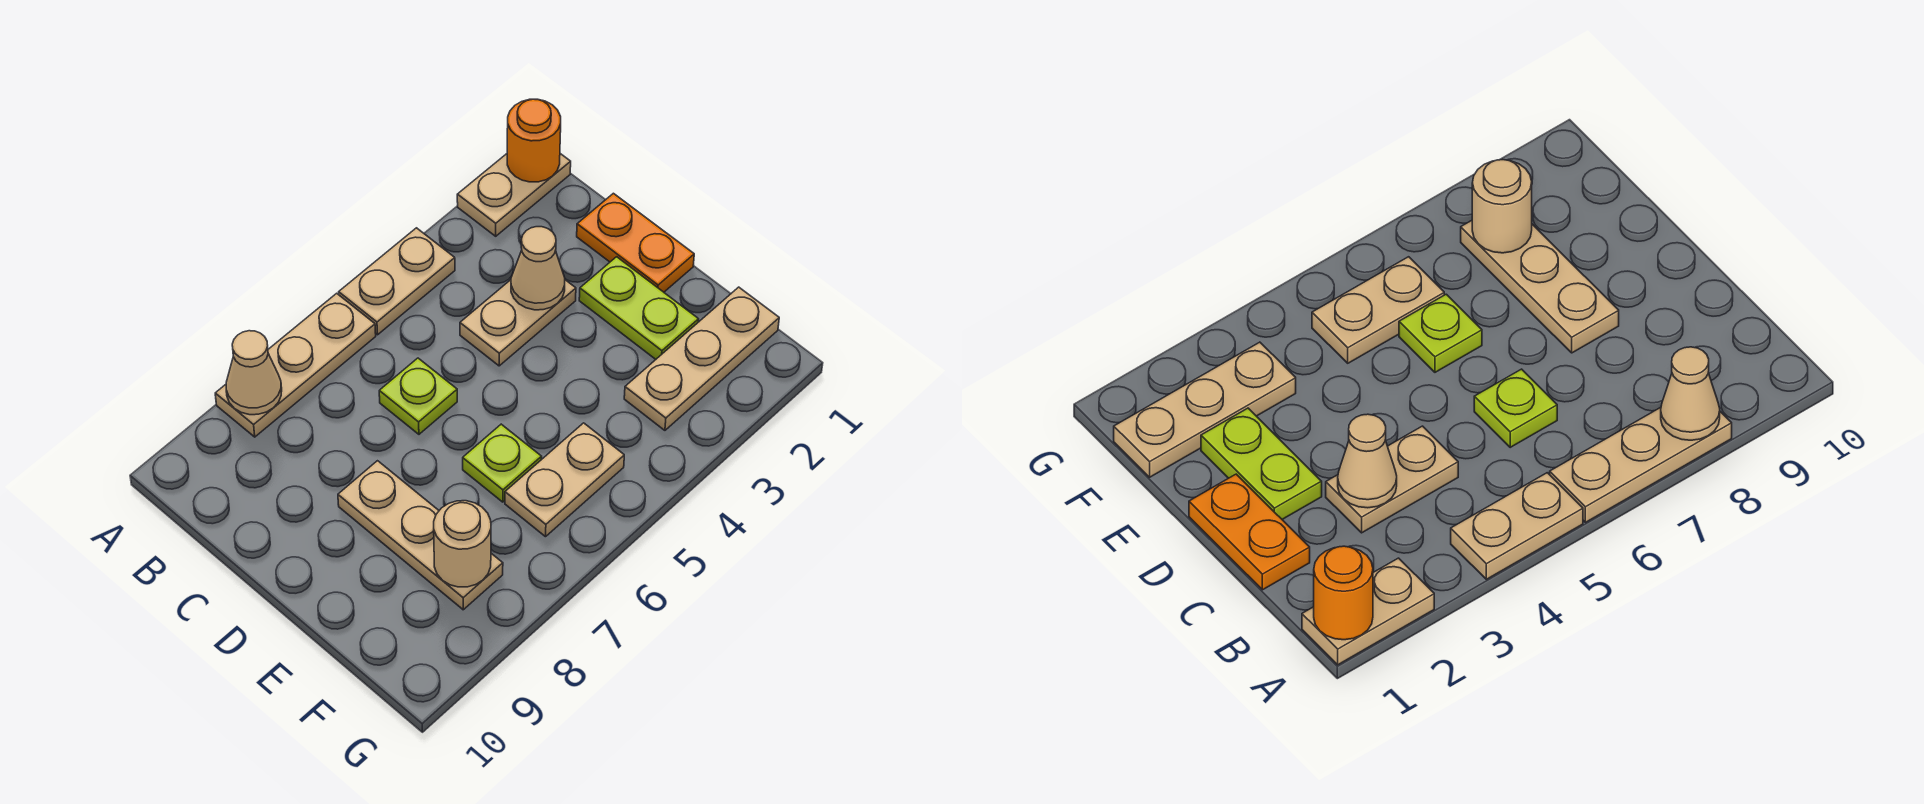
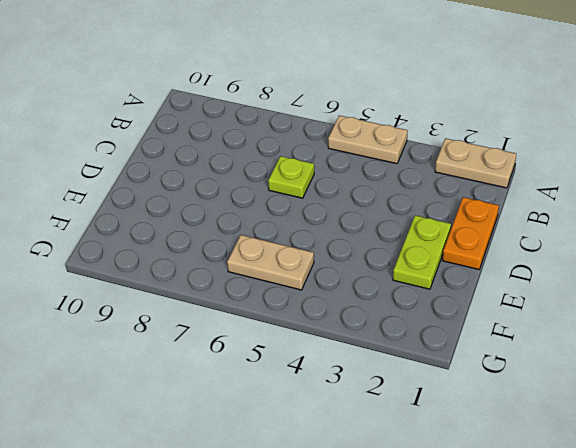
none -> tan 1x3 plate [215,293,376,437]
none -> tan 1x2 plate [460,280,576,366]
none -> tan 1x3 plate [338,461,503,610]

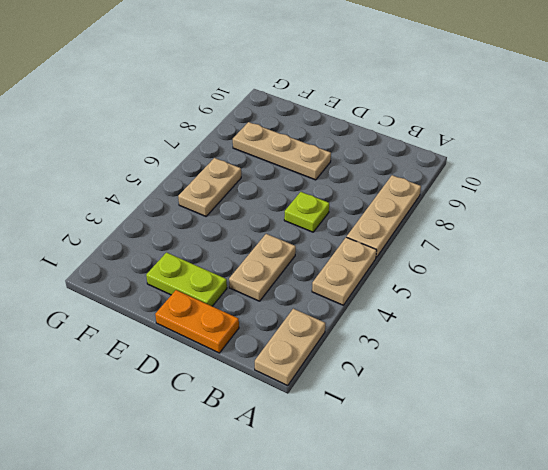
none -> lime 1x1 plate [463,424,542,502]
none -> tan 1x3 plate [624,287,779,430]
none -> orange 1x1 round brick [507,99,561,182]

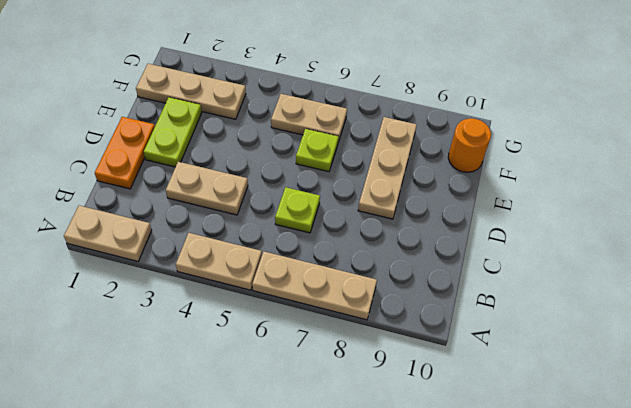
orange 1x1 round brick [448,118,491,172] -> orange 1x1 round brick moved to [507,99,561,182]
none -> tan 1x1 cone [226,331,282,415]
none -> tan 1x1 cone [511,227,565,310]
none -> tan 1x1 round brick [434,501,491,587]

